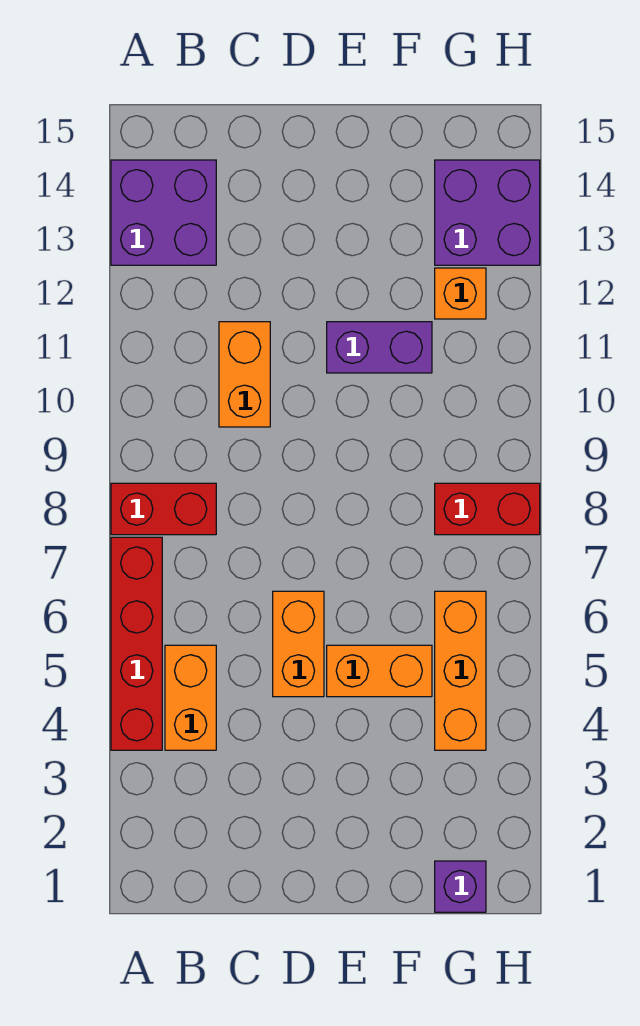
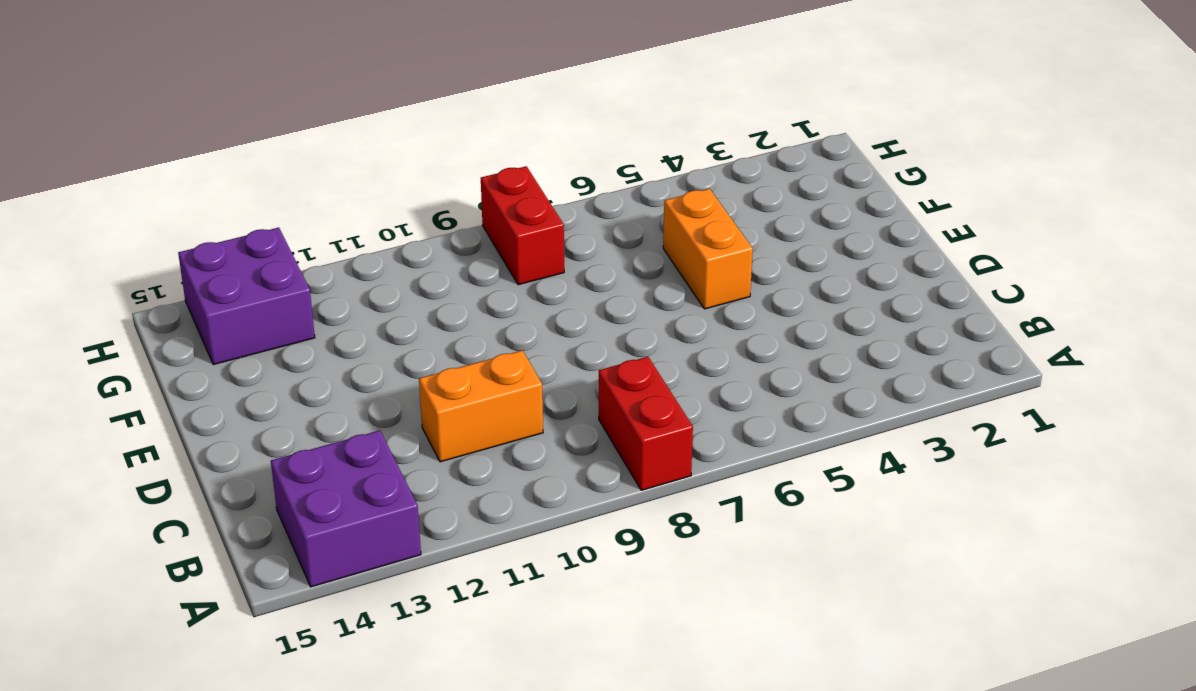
none -> red 1x4 brick [111,537,162,750]
none -> orange 1x2 brick [165,645,216,750]
none -> orange 1x2 brick [273,591,324,697]

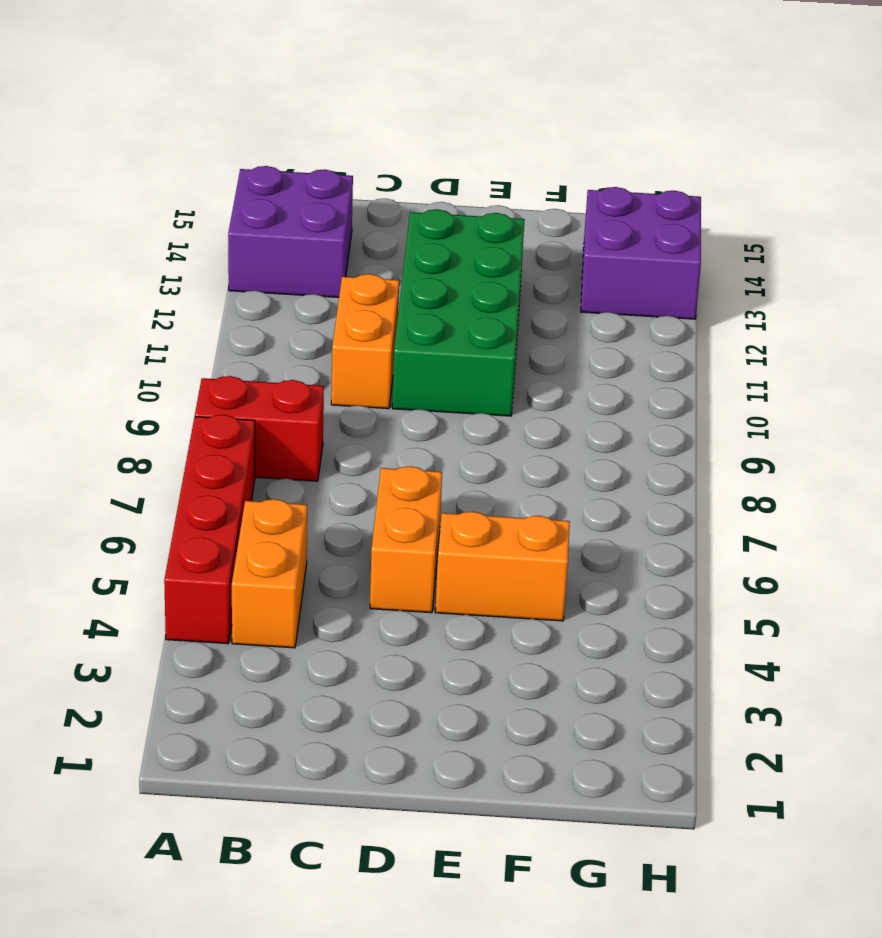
green 2x4 brick [392,209,525,416] -> purple 1x2 brick [327,322,432,373]
none -> purple 1x1 brick [435,861,486,912]
none -> orange 1x3 brick [435,591,486,750]
none -> red 1x2 brick [435,483,540,535]

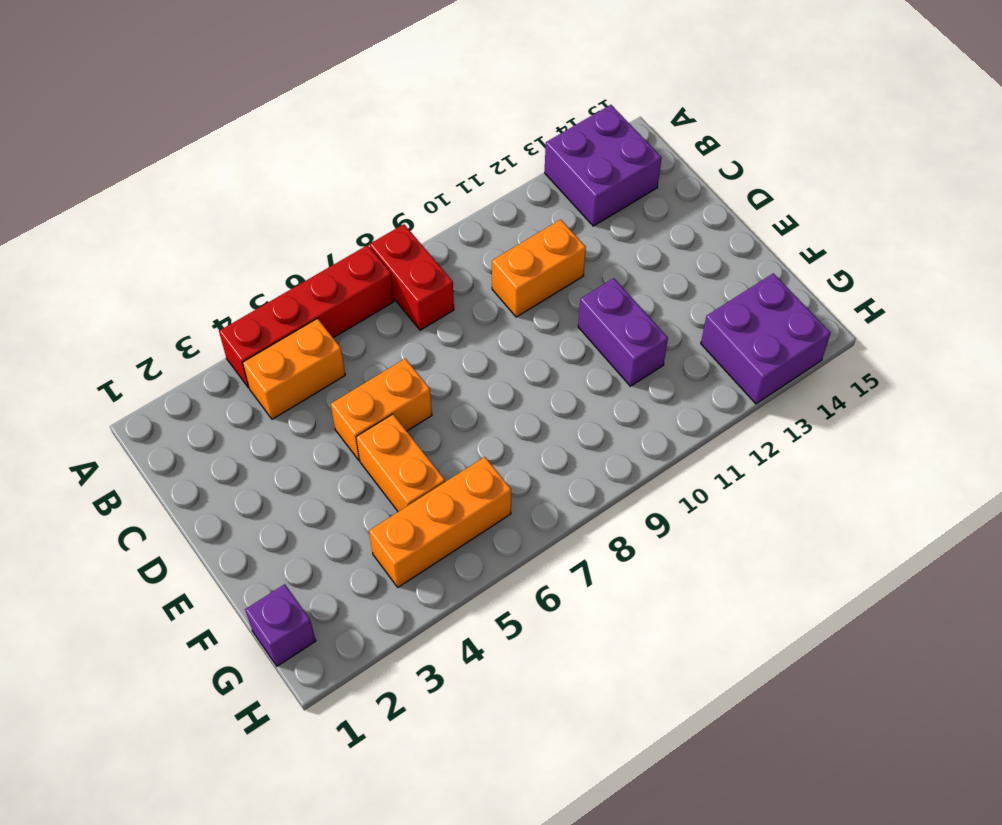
none -> red 1x2 brick [435,483,540,535]
none -> orange 1x1 brick [435,268,486,319]

